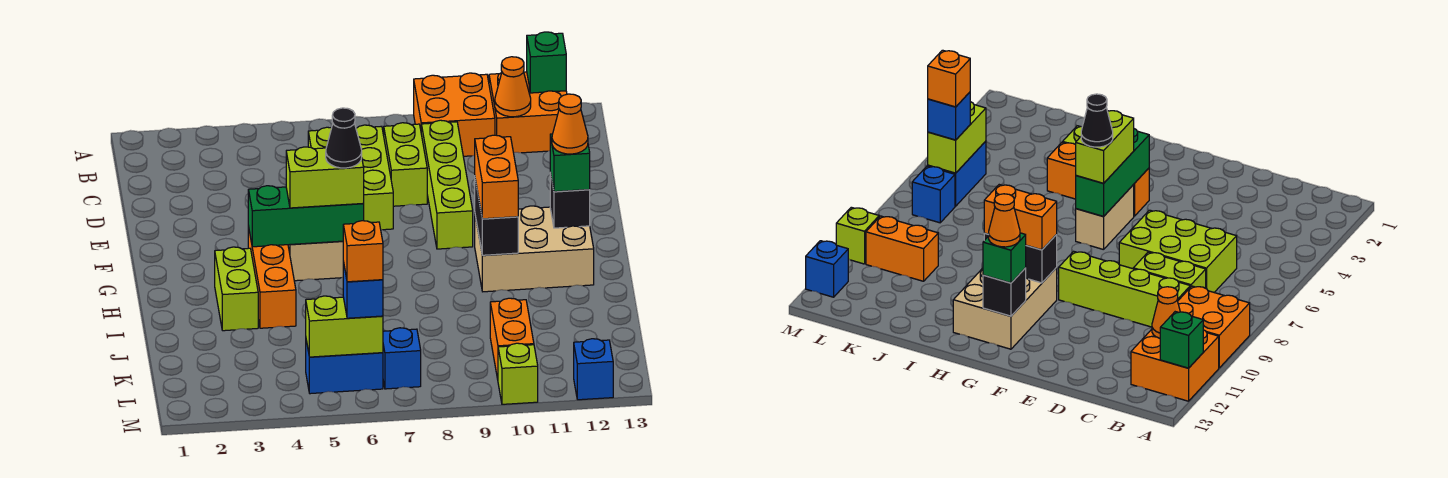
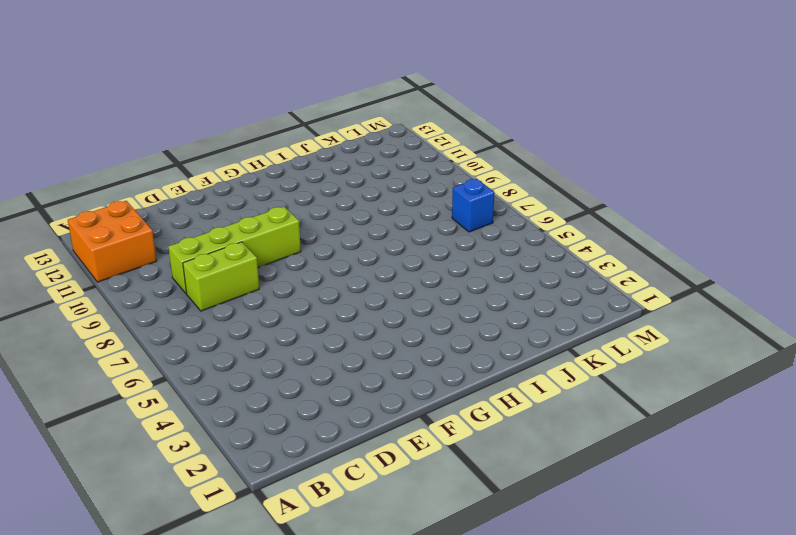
none -> orange 2x2 brick [414,73,495,156]
none -> lime 2x3 brick [308,125,393,230]
none -> orange 1x3 brick [248,226,296,328]

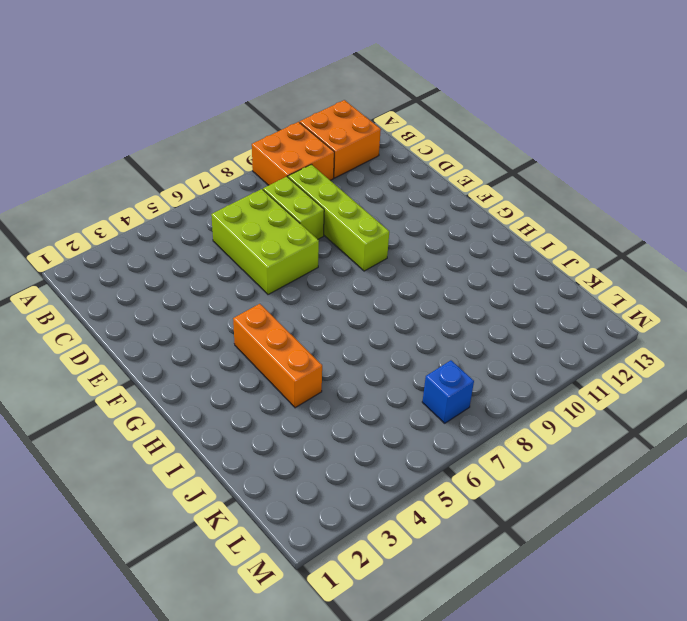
none -> tan 1x2 brick [288,241,343,281]
none -> tan 2x3 brick [475,206,594,292]
none -> lime 1x2 brick [215,247,258,331]

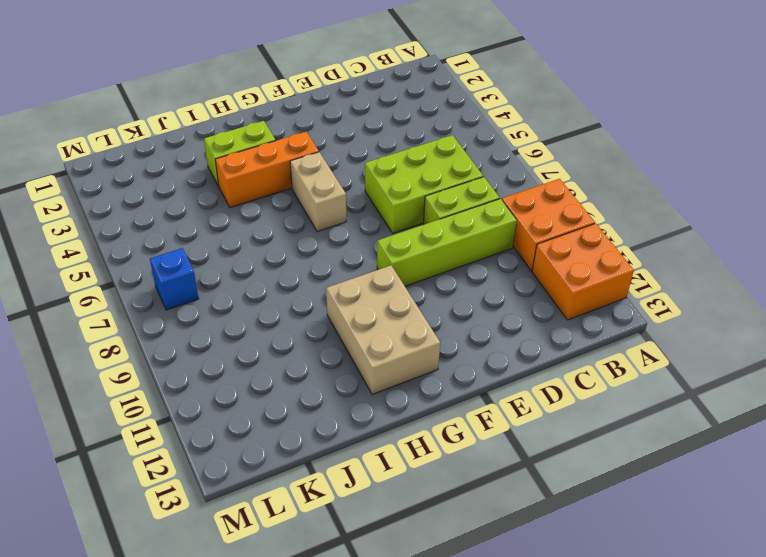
none -> orange 1x2 brick [490,298,534,379]
none -> blue 1x2 brick [306,341,383,394]
none -> lime 1x1 brick [498,343,538,404]

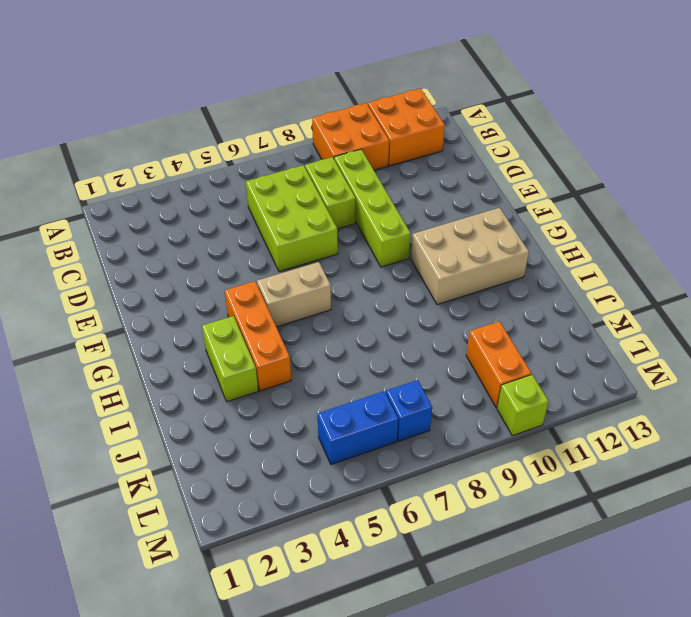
none -> blue 1x1 brick [574,339,613,400]
none -> green 1x1 brick [527,32,566,93]
none -> orange 1x1 cone [495,57,531,117]

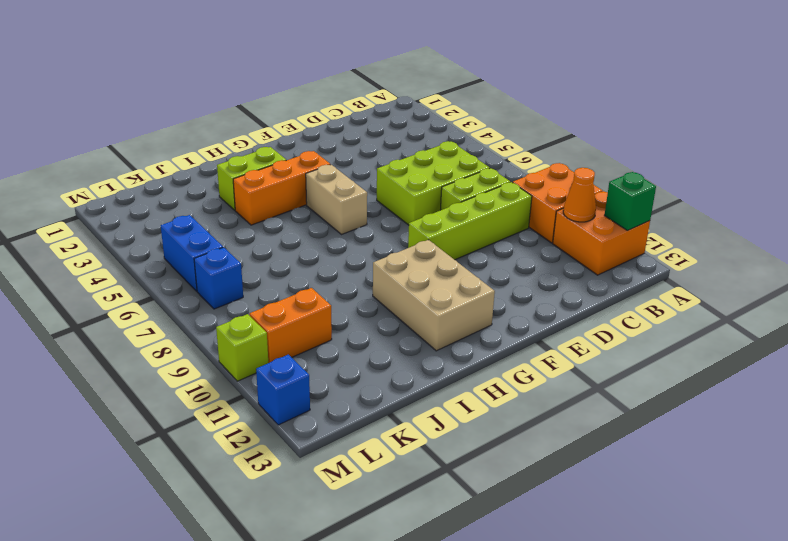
none -> green 1x3 brick [248,186,364,247]
none -> black 1x2 brick [475,180,518,255]
none -> black 1x1 brick [550,173,590,228]

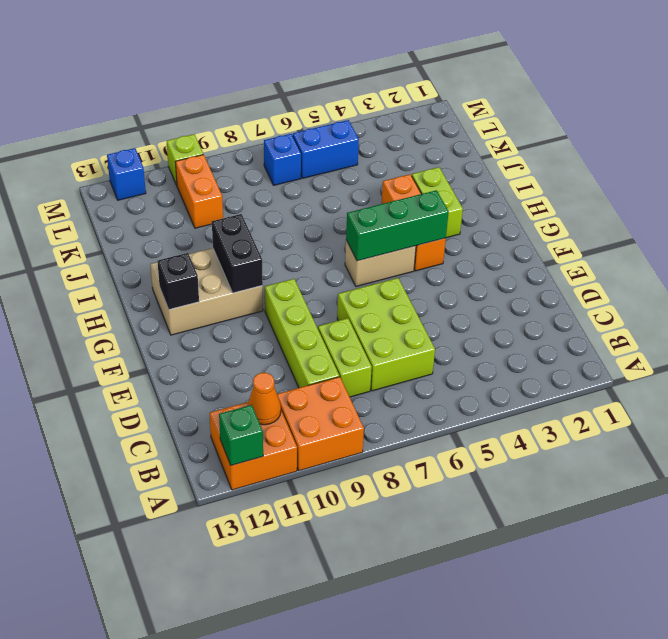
none -> lime 1x2 brick [306,296,383,357]
none -> lime 1x2 brick [286,147,364,208]
none -> orange 1x2 brick [475,135,518,219]

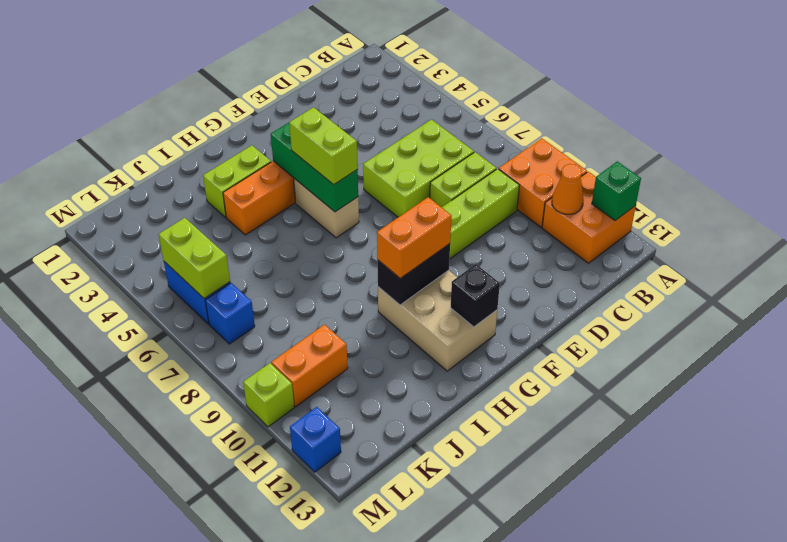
none -> green 1x1 brick [550,134,590,192]
none -> blue 1x1 brick [343,262,383,318]
none -> black 1x1 cone [326,108,362,168]

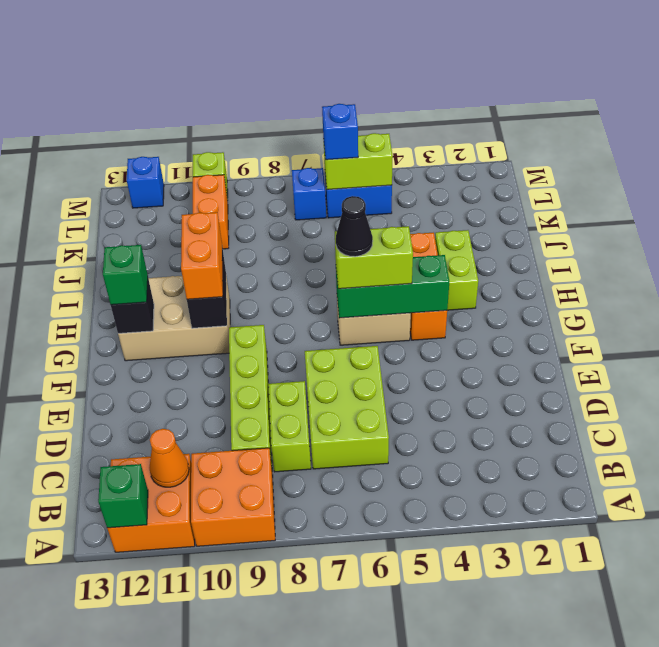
none -> orange 1x1 cone [552,94,588,154]
none -> orange 1x1 brick [343,221,383,282]

